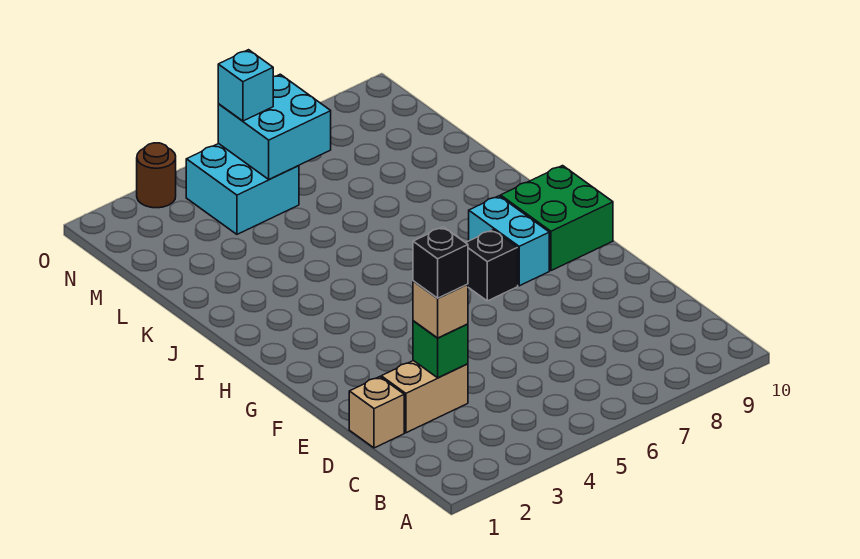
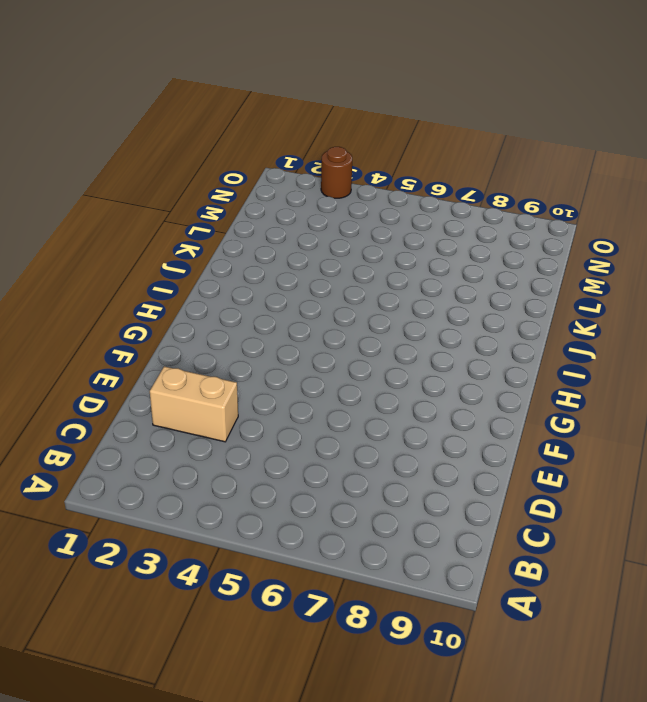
none -> tan 1x1 brick [349,377,404,448]
none -> black 1x1 brick [466,230,518,301]
none -> cyan 1x2 brick [469,196,549,286]

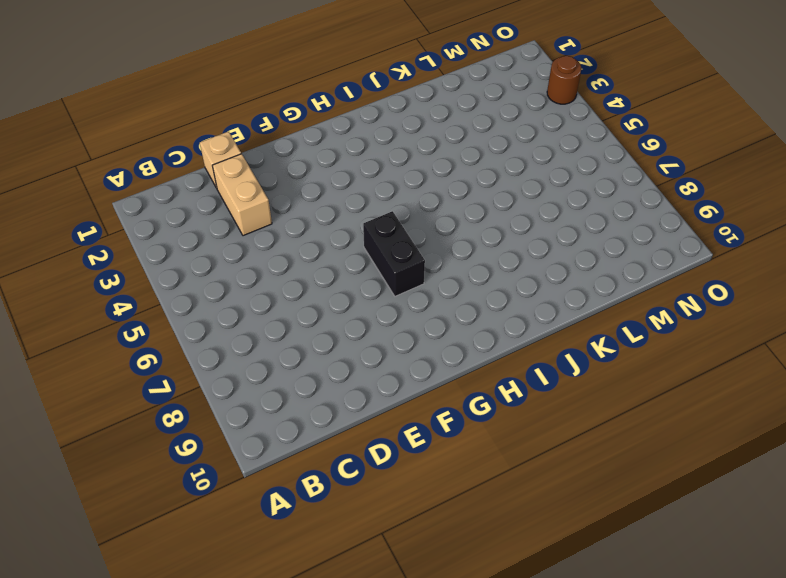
black 1x2 brick [363,211,425,296] -> black 1x1 brick [466,230,518,301]
none -> cyan 1x2 brick [469,196,549,286]
none -> green 2x2 brick [501,166,613,271]
none -> cyan 2x2 brick [186,144,299,234]

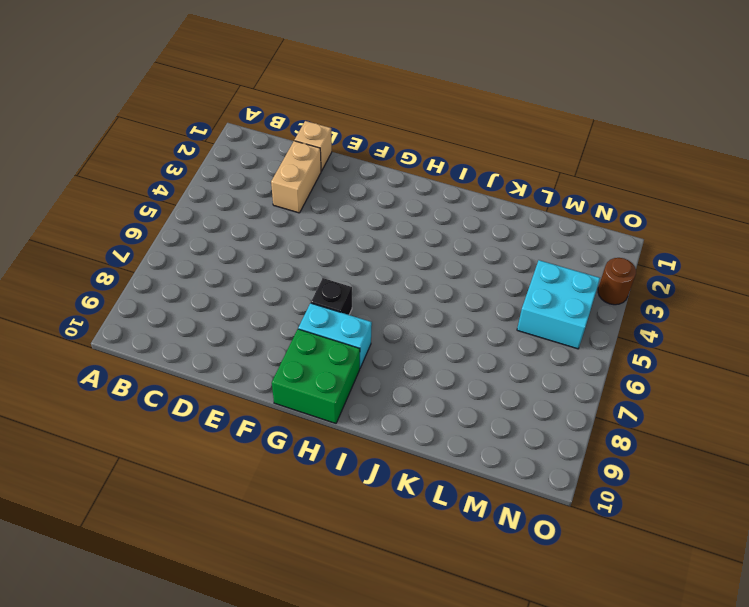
none -> green 1x1 brick [413,321,468,378]
none -> cyan 2x2 brick [218,74,331,179]
none -> tan 1x1 brick [413,281,468,338]

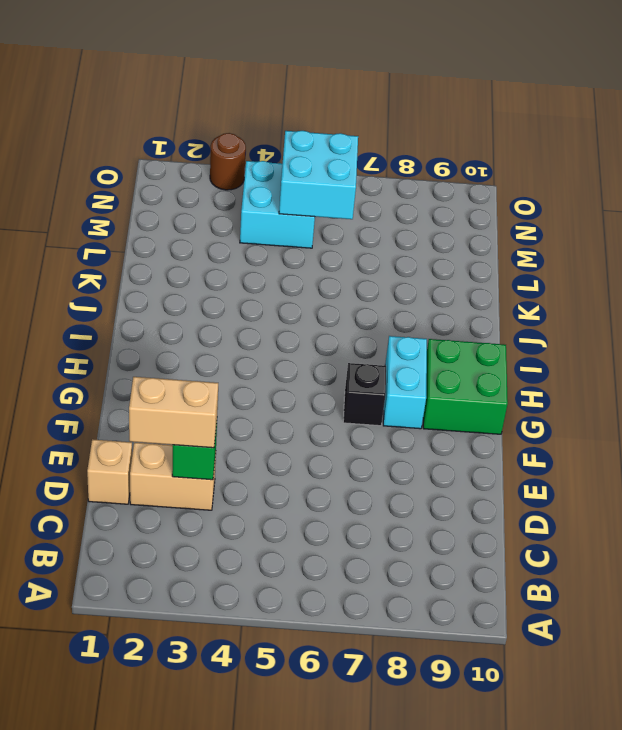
tan 1x2 brick [129,377,218,448] -> tan 1x1 brick [413,281,468,338]
none -> cyan 1x1 brick [218,50,273,121]
none -> black 1x1 brick [413,227,468,298]

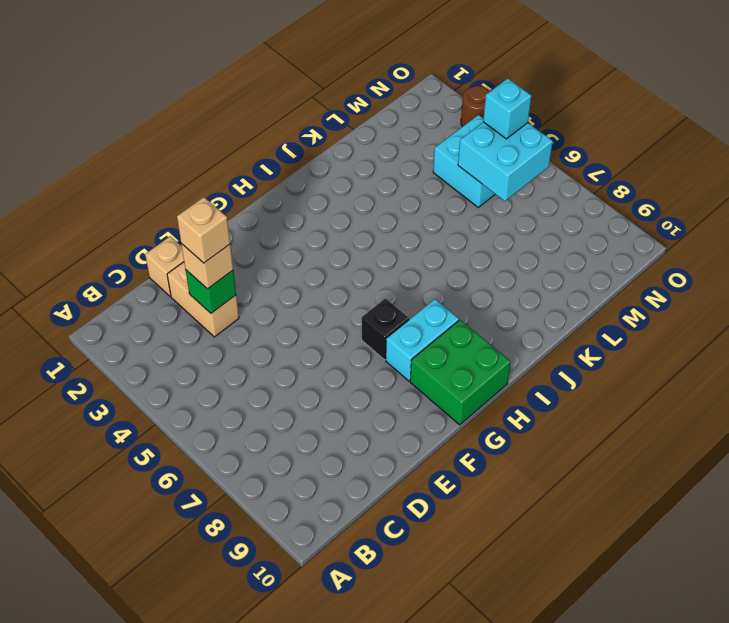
tan 1x1 brick [177,197,230,263] -> black 1x1 brick [413,227,468,298]

